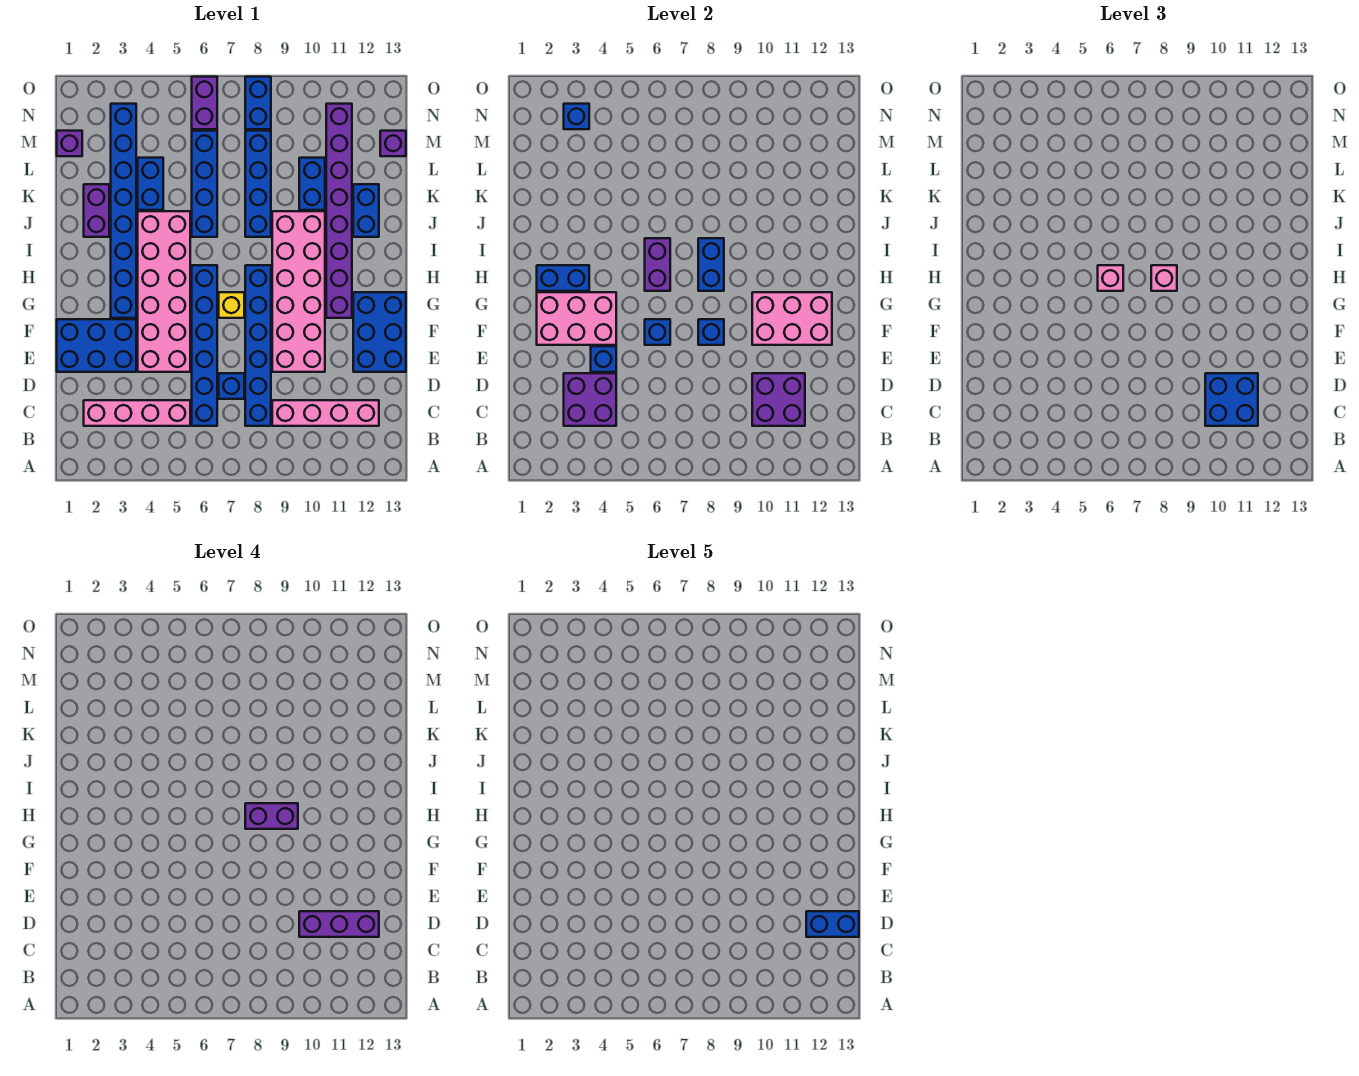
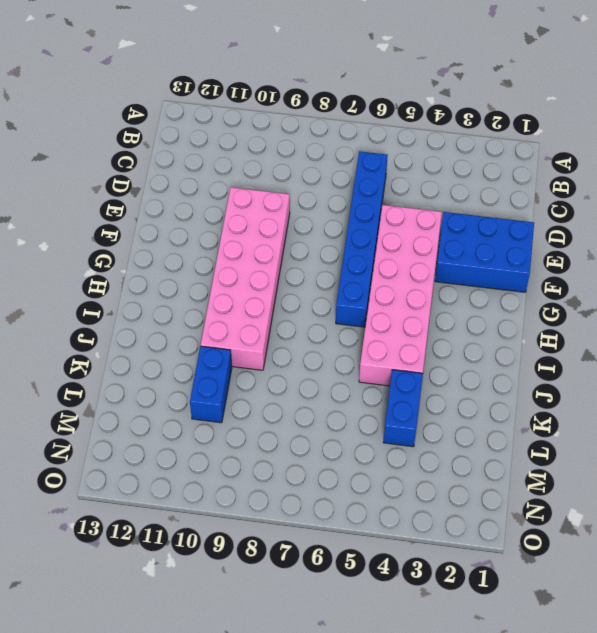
none -> pink 1x4 brick [84,400,190,426]
none -> blue 1x6 brick [245,265,271,426]
none -> pink 1x4 brick [272,400,379,426]
none -> blue 1x1 brick [219,373,244,399]

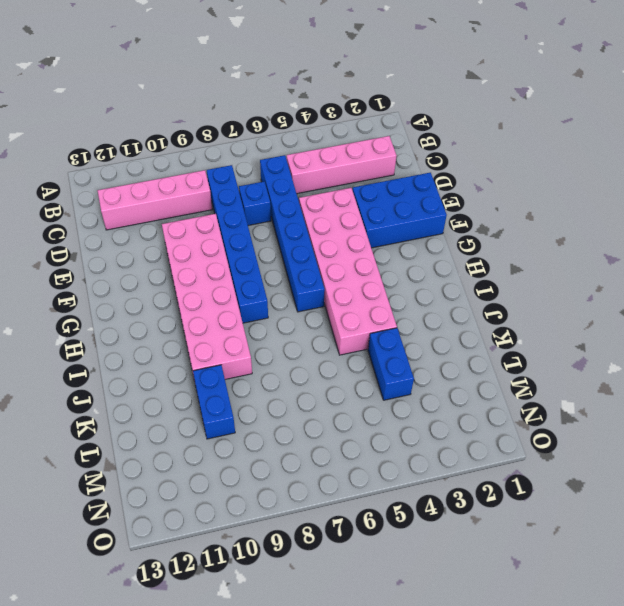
none -> blue 2x3 brick [353,292,406,372]
none -> blue 1x8 brick [111,104,136,318]
none -> yellow 1x1 brick [219,292,244,318]
none -> purple 1x8 brick [326,104,352,318]

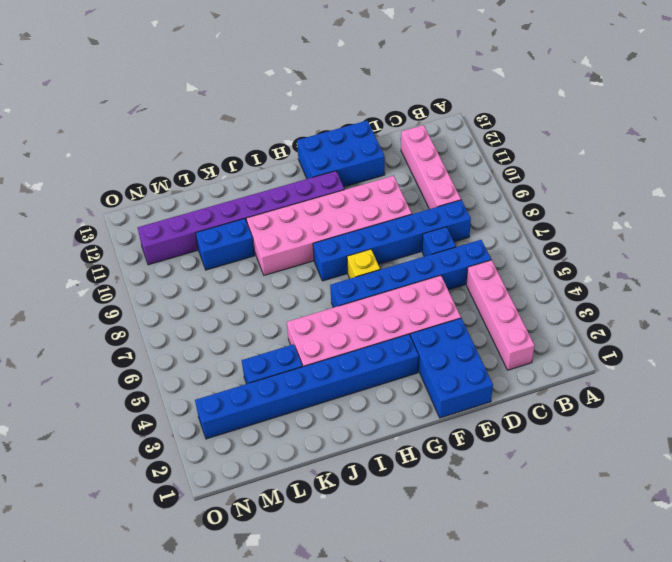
none -> purple 1x2 brick [84,184,109,237]
none -> blue 1x4 brick [192,131,217,237]
none -> blue 1x4 brick [245,131,271,237]
none -> blue 1x2 brick [353,184,379,237]

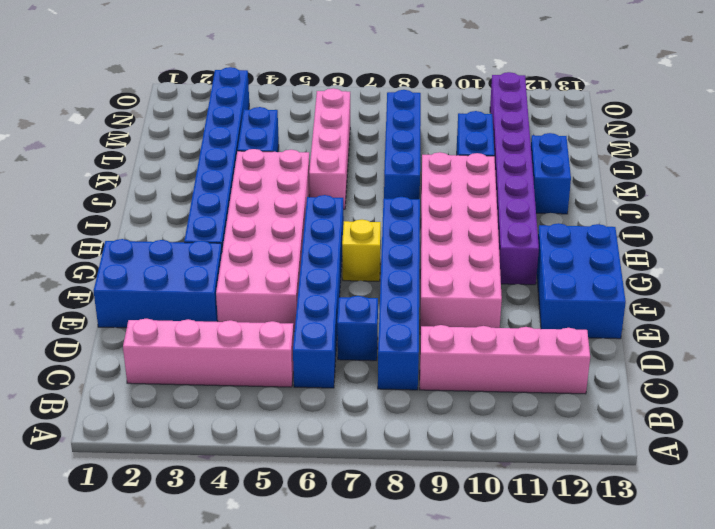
pink 1x4 brick [309,88,350,209] -> blue 1x4 brick [192,131,217,237]
none -> purple 1x2 brick [84,184,109,237]
none -> purple 1x1 brick [57,131,82,156]
none -> purple 1x1 brick [380,131,406,156]
none -> purple 1x2 brick [192,77,217,129]

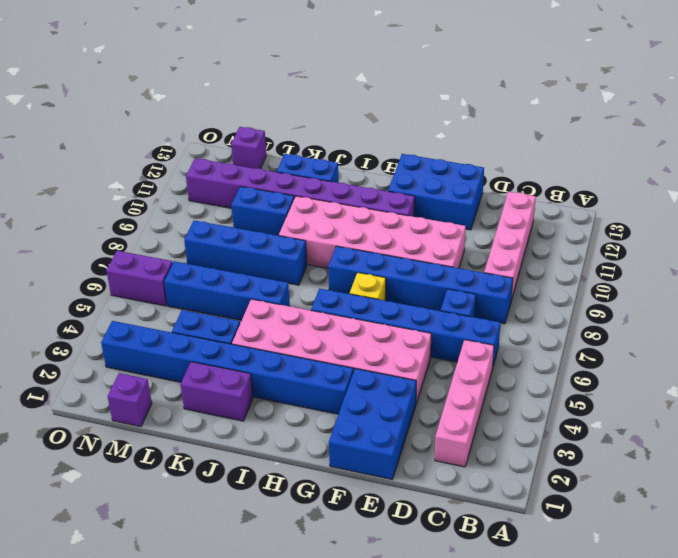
none -> blue 1x2 brick [245,77,271,129]
none -> purple 2x2 brick [564,373,616,426]
none -> purple 2x2 brick [752,373,805,426]
none -> blue 1x1 brick [591,346,616,372]

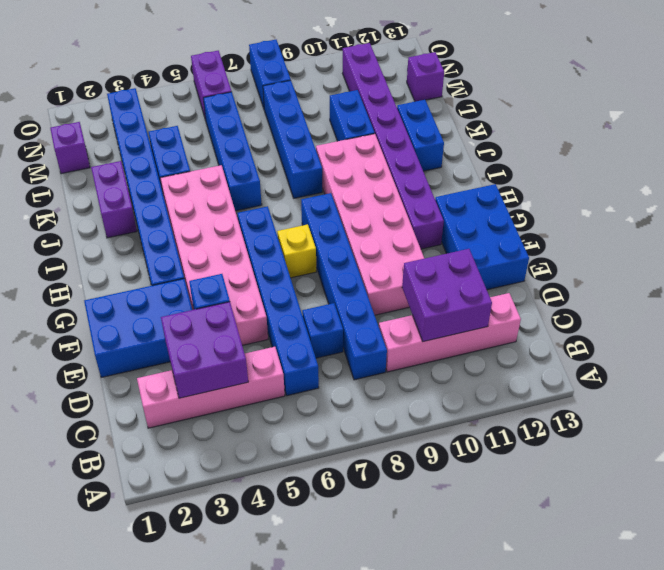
none -> pink 2x3 brick [537,292,616,345]
none -> blue 1x1 brick [645,319,670,345]
none -> blue 1x1 brick [698,319,724,345]
none -> pink 2x3 brick [752,292,832,345]

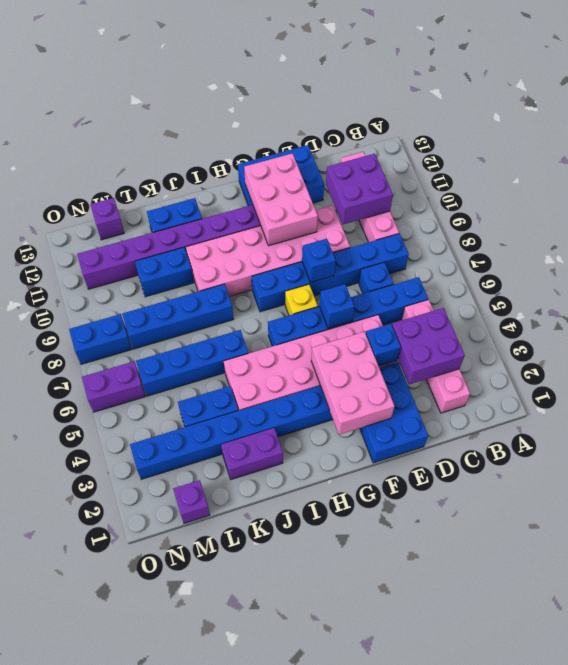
none -> blue 1x2 brick [537,265,589,291]
none -> purple 1x2 brick [645,238,670,291]
none -> blue 1x2 brick [698,238,724,291]
none -> blue 1x1 brick [564,104,589,129]

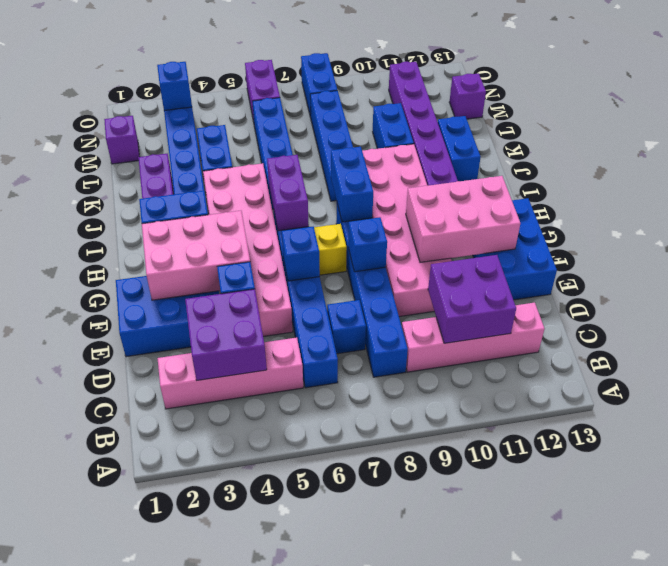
none -> blue 2x2 brick [1205,373,1258,426]
none -> pink 1x1 brick [1098,265,1123,291]
none -> pink 1x1 brick [1151,265,1177,291]
none -> purple 1x3 brick [299,911,379,937]

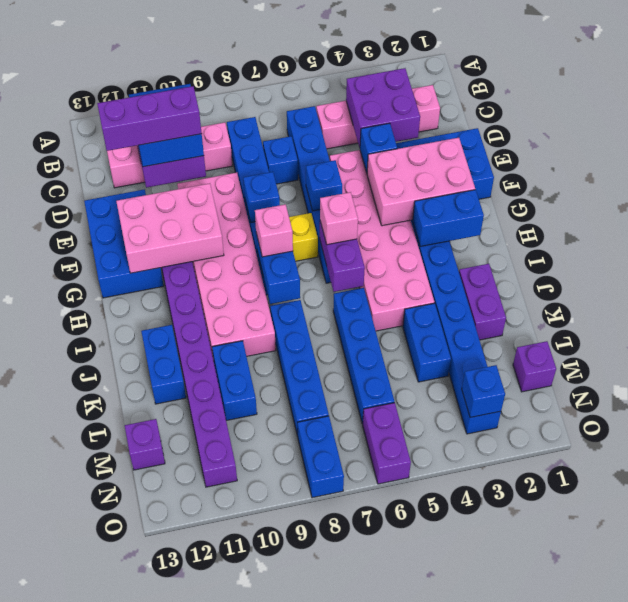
none -> purple 1x2 brick [245,803,298,829]
none -> blue 1x2 brick [806,911,859,937]

